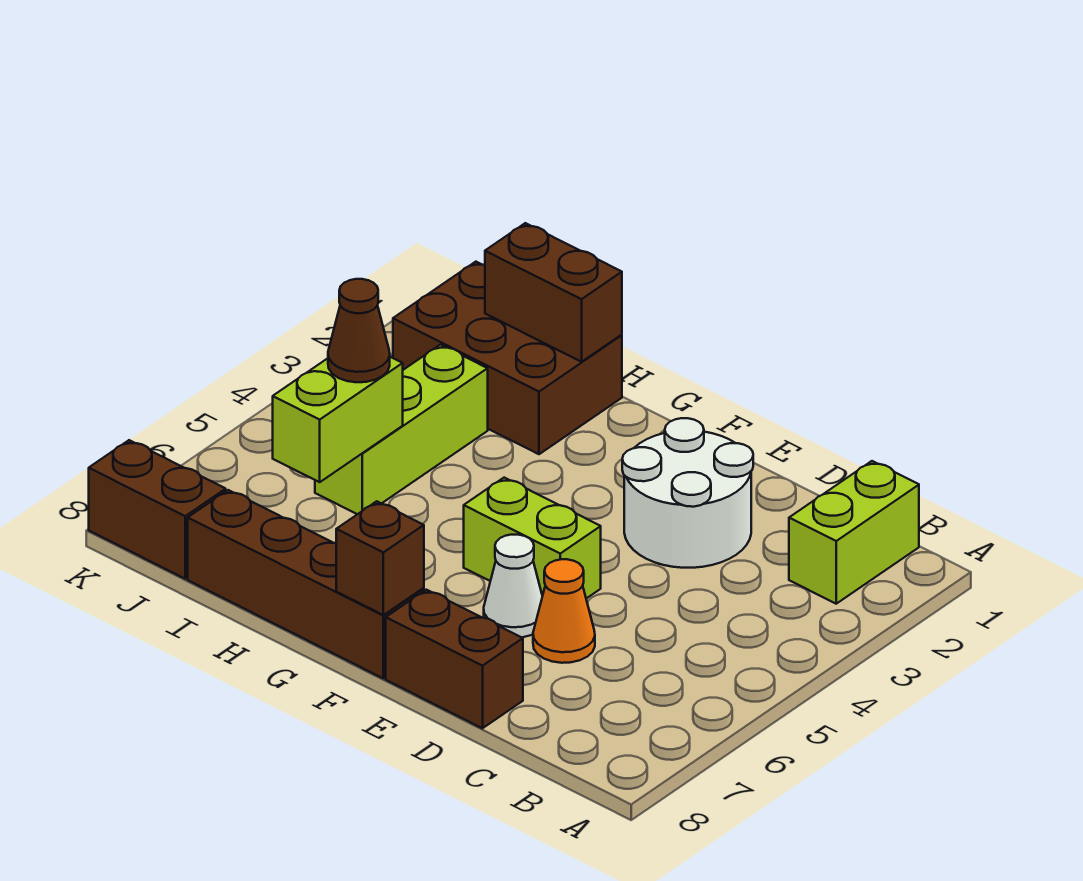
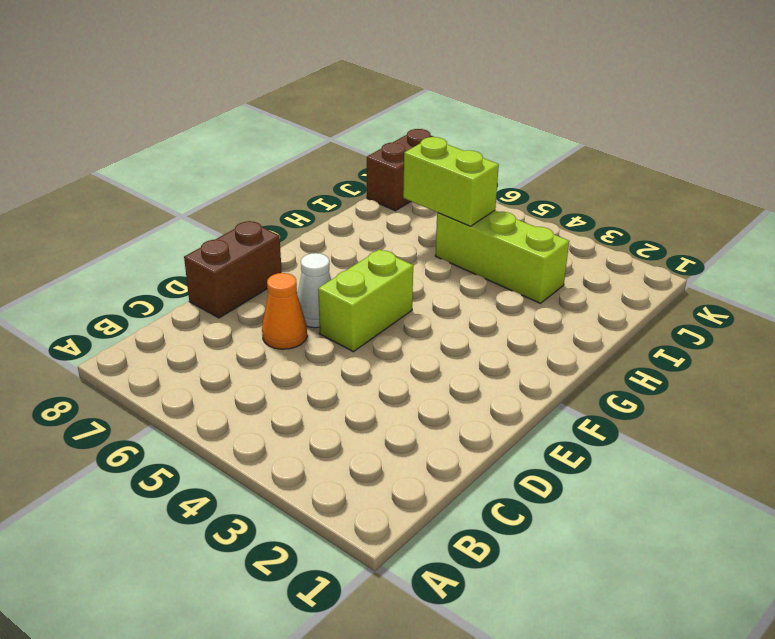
none -> lime 1x2 brick [789,461,919,604]
none -> white 2x2 round brick [622,418,753,568]
none -> brown 1x4 brick [188,490,424,678]

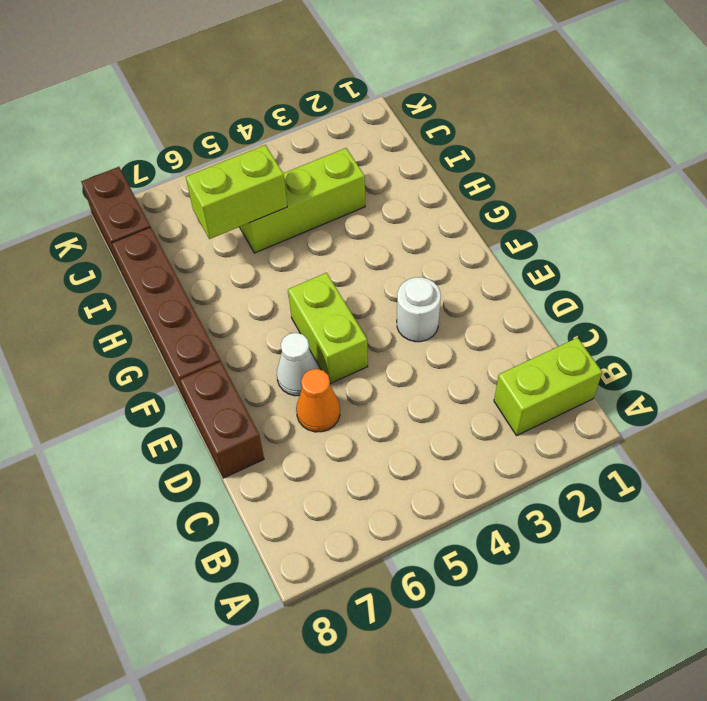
white 1x1 round brick [397,277,441,342] -> white 2x2 round brick [622,418,753,568]
none -> brown 2x3 brick [393,262,622,454]
none -> brown 1x1 brick [336,501,424,615]
none -> brown 1x2 brick [485,223,622,362]

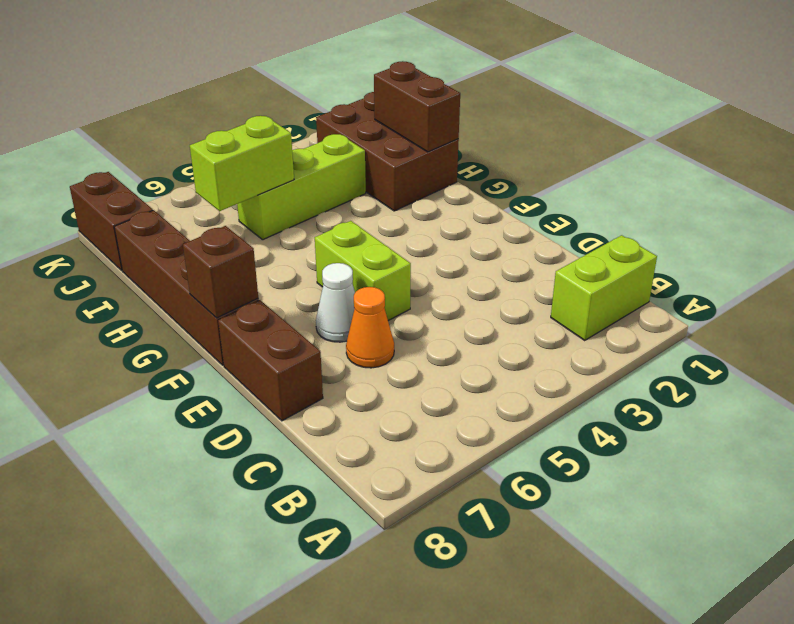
none -> white 2x2 round brick [622,418,753,568]
none -> brown 1x1 cone [328,279,390,382]

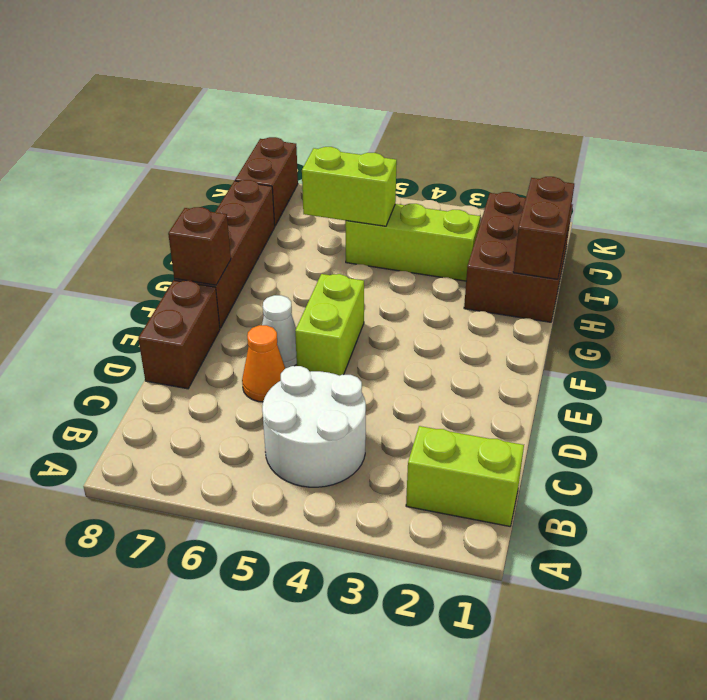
white 2x2 round brick [262,366,366,487] -> white 2x2 round brick moved to [622,418,753,568]
none -> brown 1x1 cone [328,279,390,382]

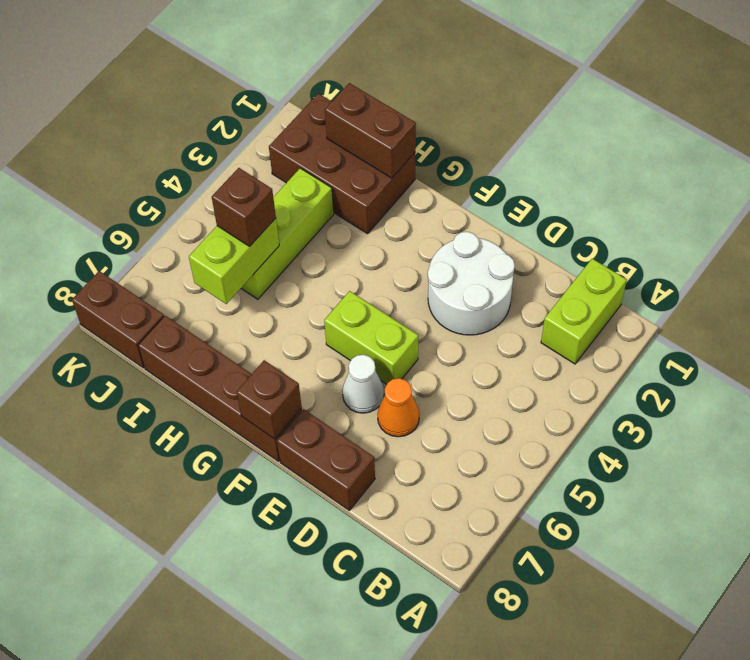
brown 1x1 brick [212,168,276,246] -> brown 1x1 cone [328,279,390,382]

